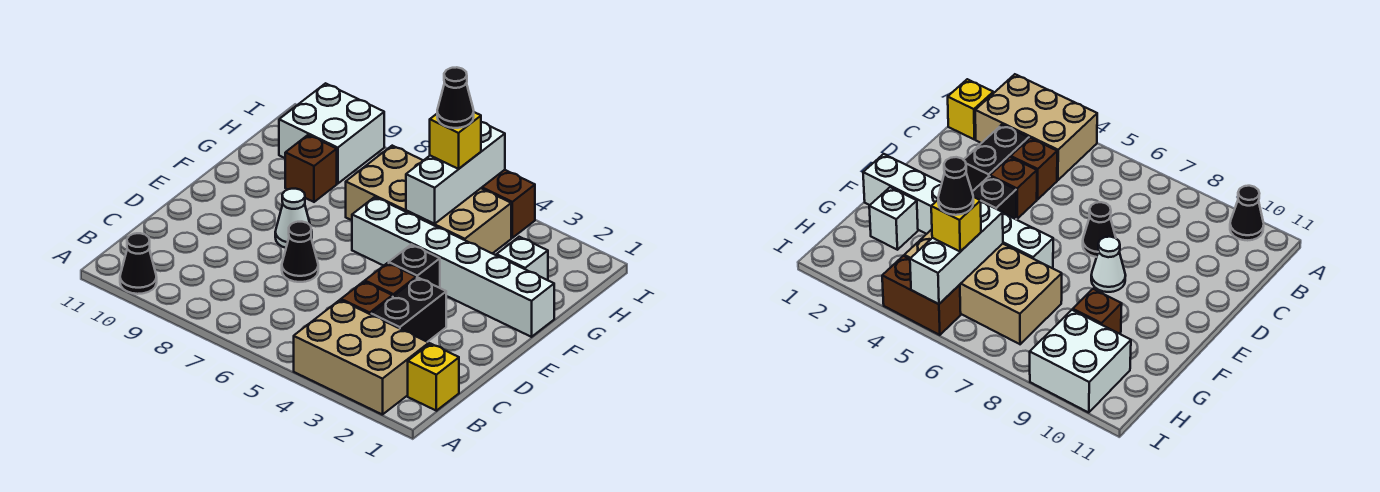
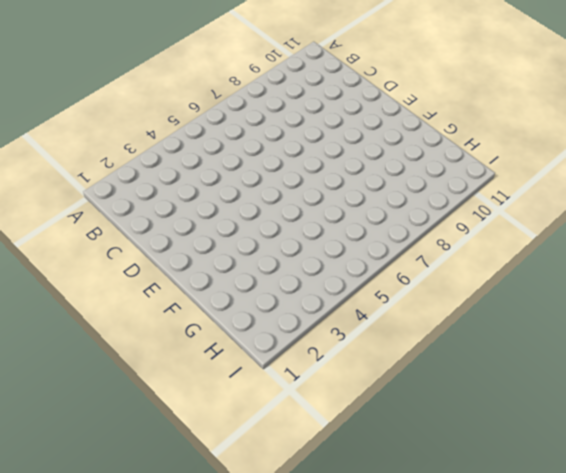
none -> tan 2x3 brick [294,300,429,415]
none -> black 1x1 cone [120,233,157,294]
none -> yellow 1x1 brick [408,344,459,411]

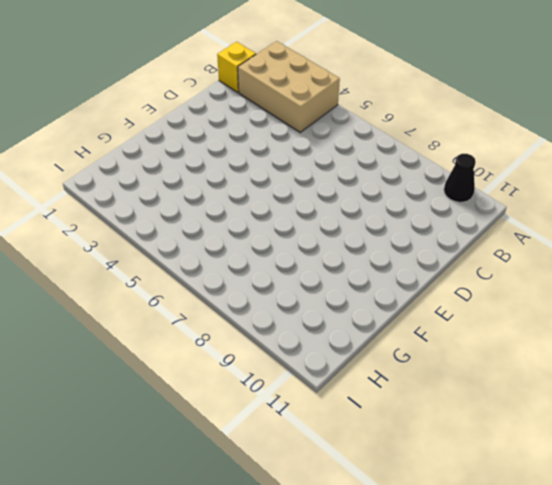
none -> black 1x2 brick [371,277,446,342]
none -> brown 1x1 brick [341,281,392,314]
none -> brown 1x1 brick [365,263,416,297]

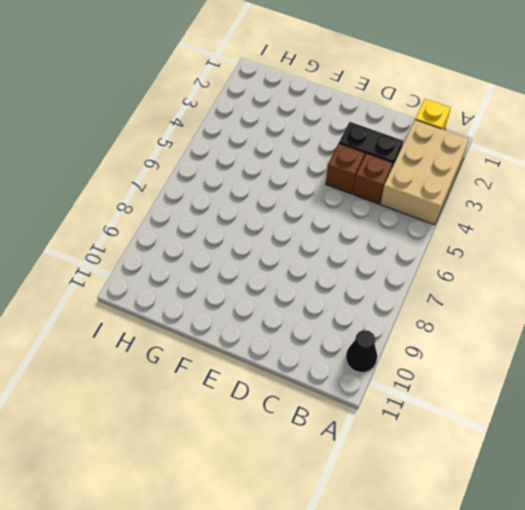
none -> black 1x1 cone [282,222,318,282]
none -> black 1x1 brick [389,244,440,288]
none -> white 1x1 cone [275,189,312,248]

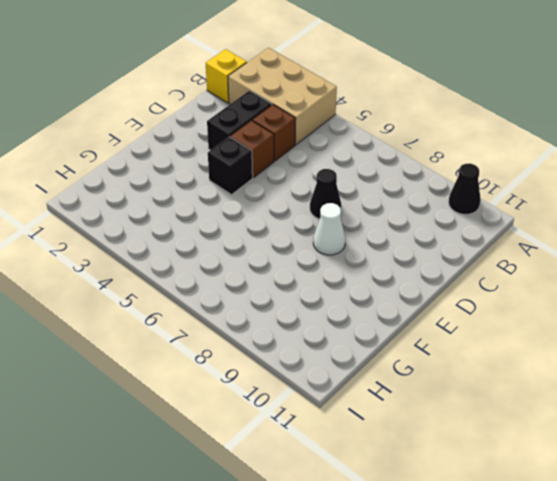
none -> white 1x6 brick [352,197,554,337]
none -> white 1x1 brick [496,237,548,280]
none -> tan 2x4 brick [346,146,511,254]

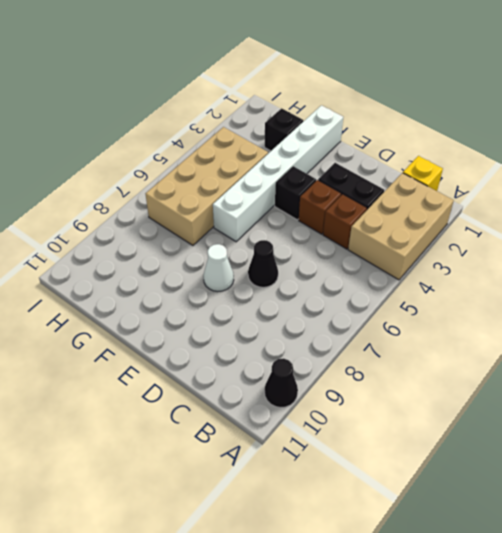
black 1x1 brick [265,108,303,151] -> white 1x1 brick [496,237,548,280]
none -> brown 1x1 brick [285,135,337,202]
none -> white 2x2 brick [279,83,384,184]
none -> brown 1x2 brick [481,170,535,238]

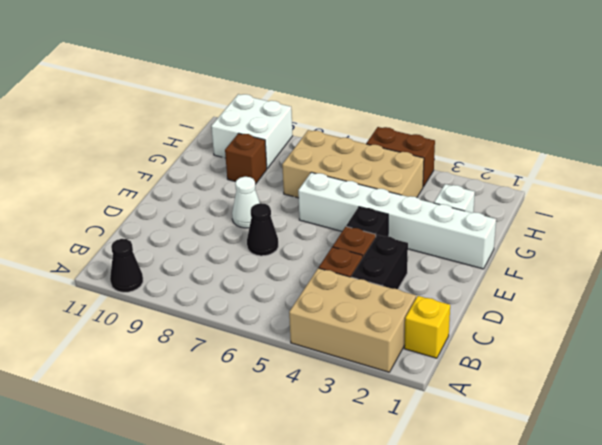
none -> white 1x3 brick [406,122,505,224]
none -> yellow 1x1 brick [430,112,481,169]
none -> black 1x1 cone [437,67,474,128]

